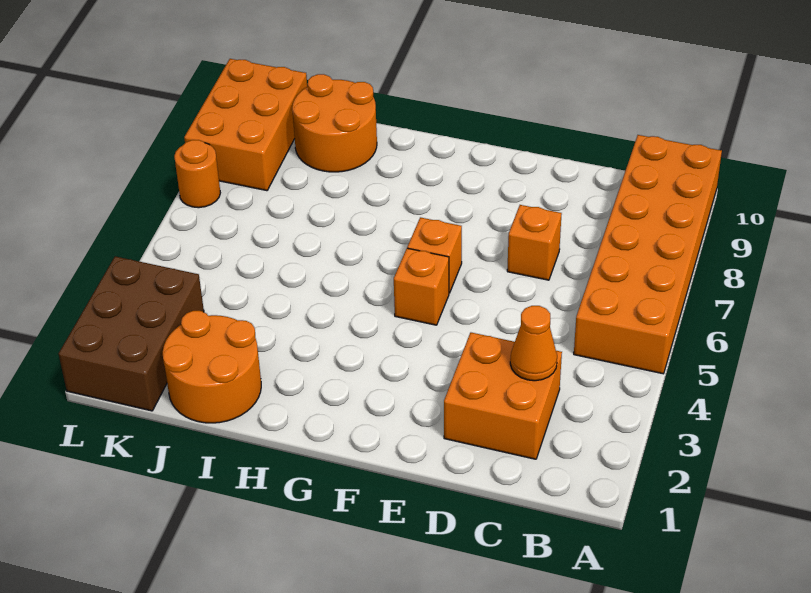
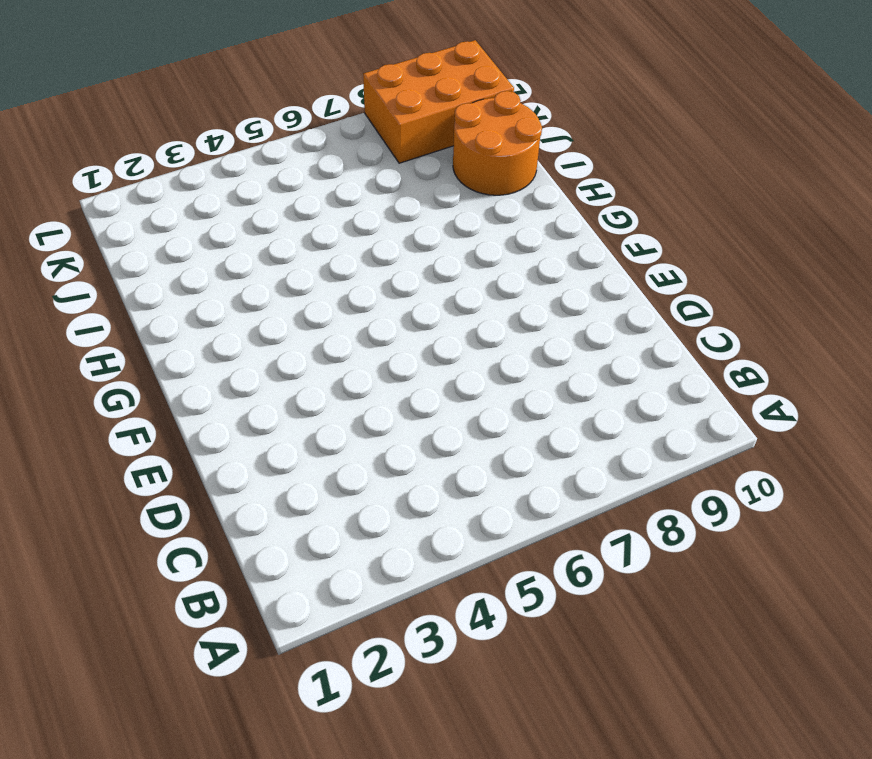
none -> orange 2x6 brick [574,135,722,374]
none -> orange 2x2 brick [444,333,562,459]

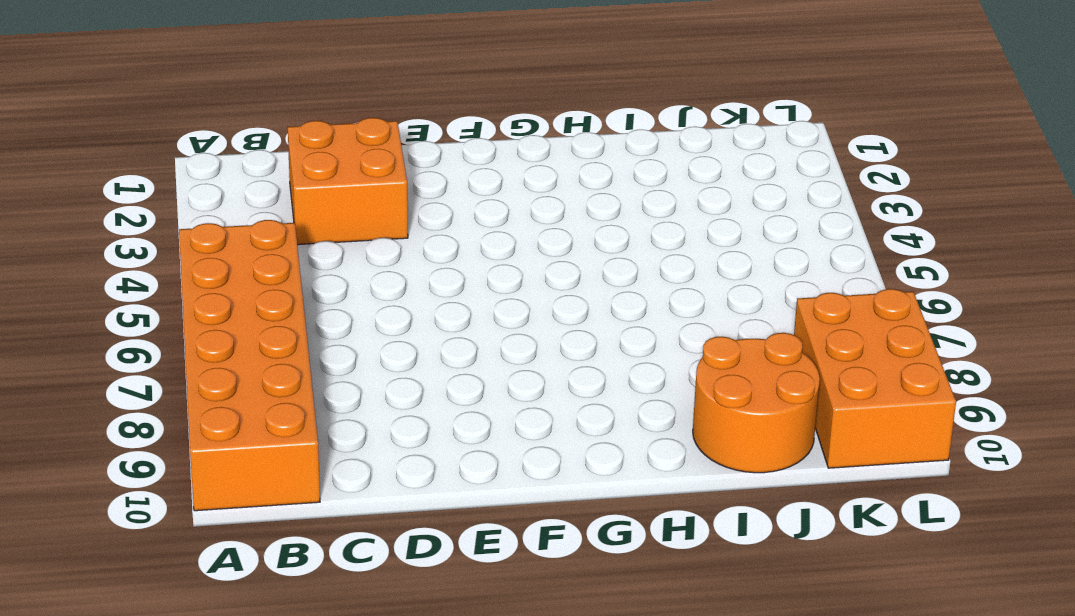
none -> orange 1x1 brick [507,205,562,280]
none -> orange 1x1 brick [394,248,449,325]

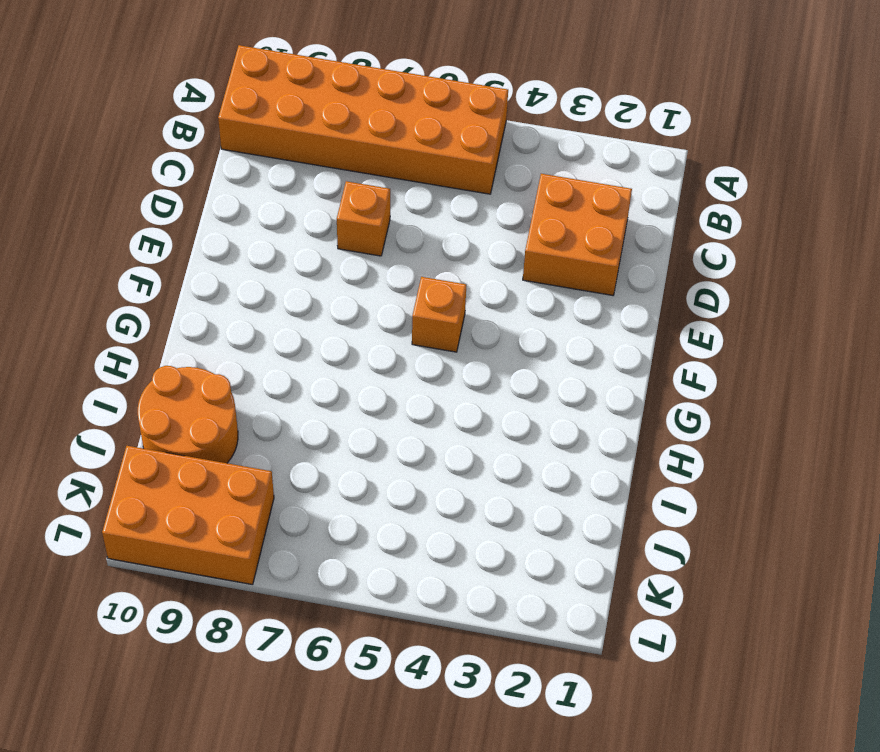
none -> orange 1x1 brick [407,217,462,293]
none -> orange 2x2 round brick [163,311,261,423]

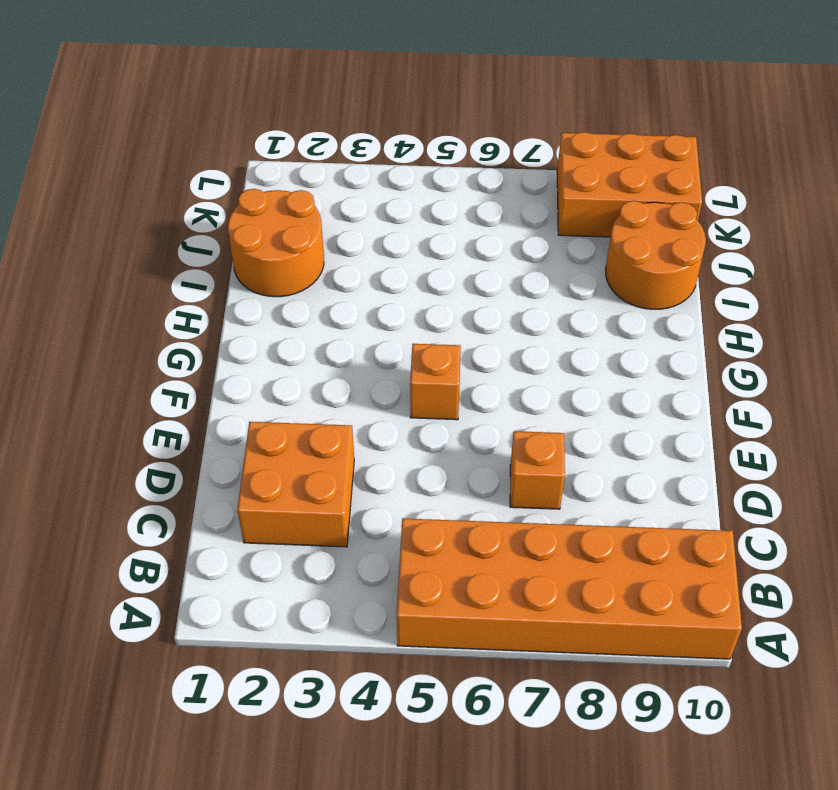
none -> orange 1x1 brick [407,217,462,293]
none -> brown 2x3 brick [59,256,204,411]

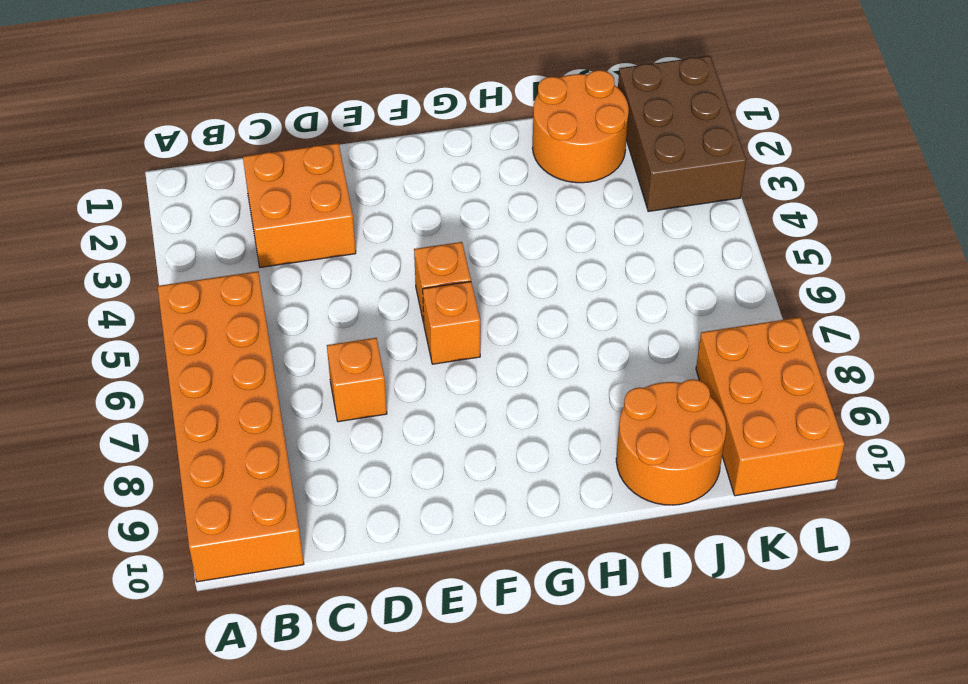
none -> orange 1x1 round brick [174,140,220,208]
none -> orange 1x1 cone [510,306,557,381]

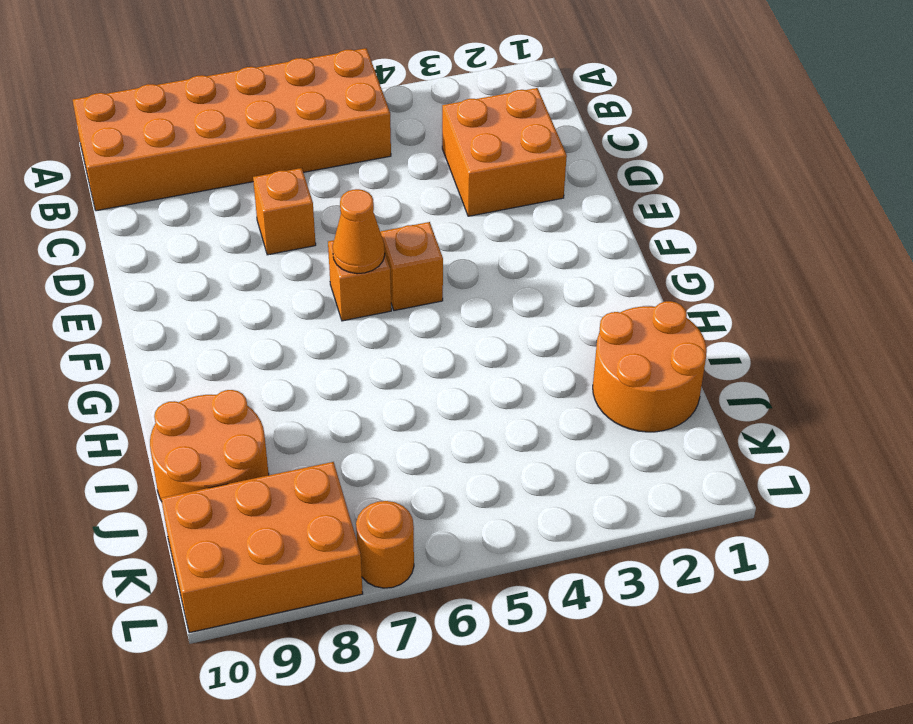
orange 1x1 cone [333,189,385,274] -> orange 1x1 cone moved to [510,306,557,381]
none -> brown 2x3 brick [59,256,204,411]

